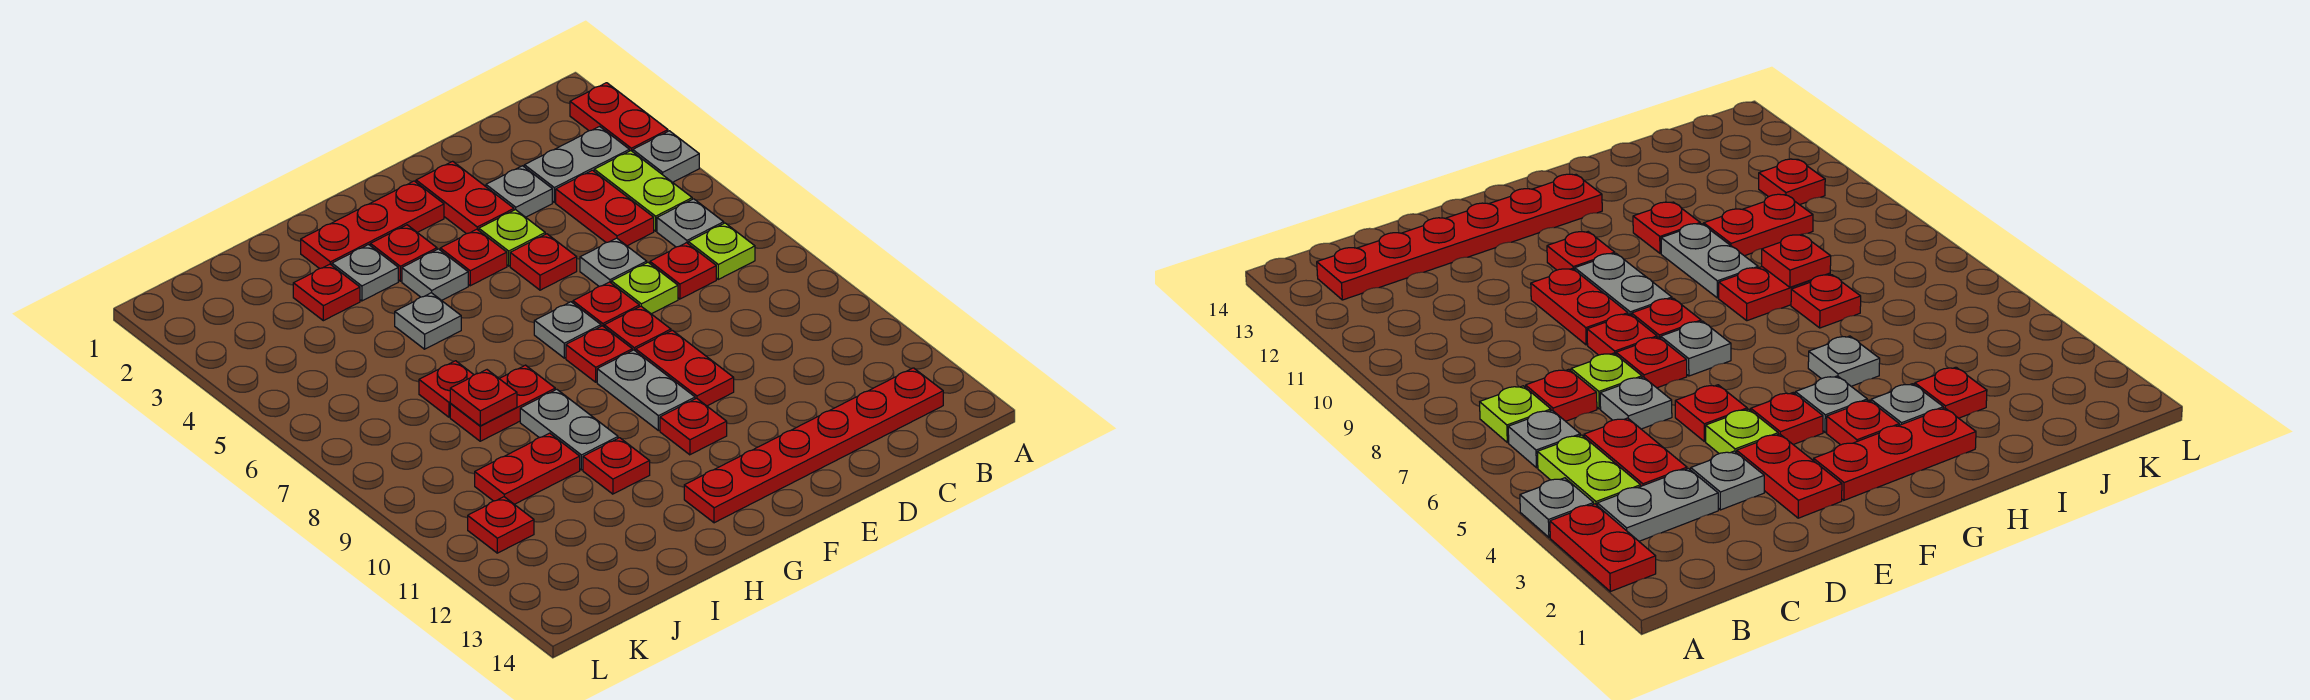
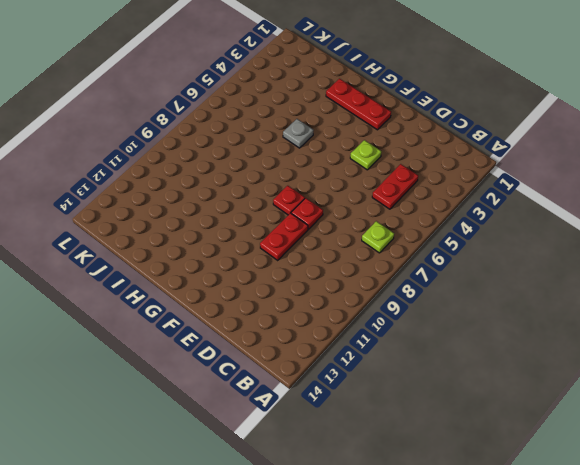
none -> red 1x2 plate [570,83,668,152]
none -> grey 1x1 plate [633,131,699,182]
none -> grey 1x2 plate [524,127,629,202]
none -> lime 1x2 plate [594,151,692,231]

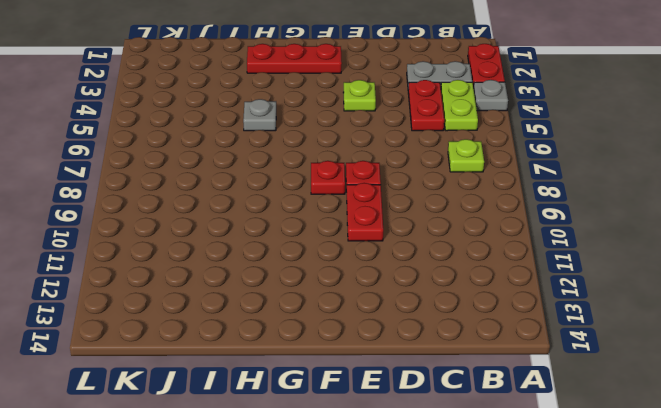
none -> grey 1x1 plate [657,199,724,247]
none -> red 1x6 plate [684,368,943,523]
none -> red 1x1 plate [650,243,716,299]
none -> grey 1x1 plate [486,166,552,217]

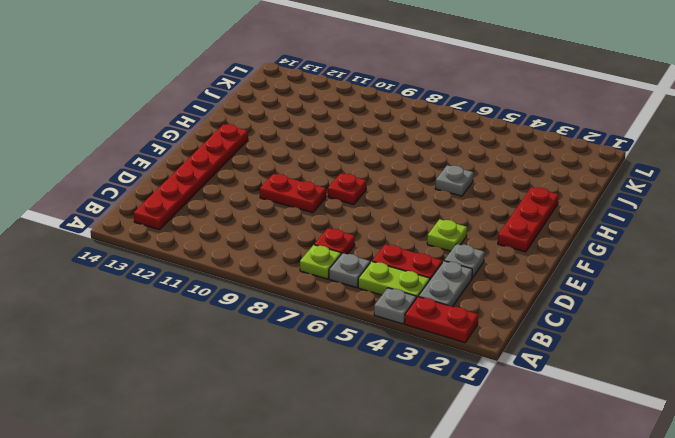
none -> grey 1x1 plate [580,238,647,286]
none -> lime 1x1 plate [611,263,678,314]
none -> red 1x2 plate [416,161,514,234]
none -> red 1x1 plate [510,234,577,290]

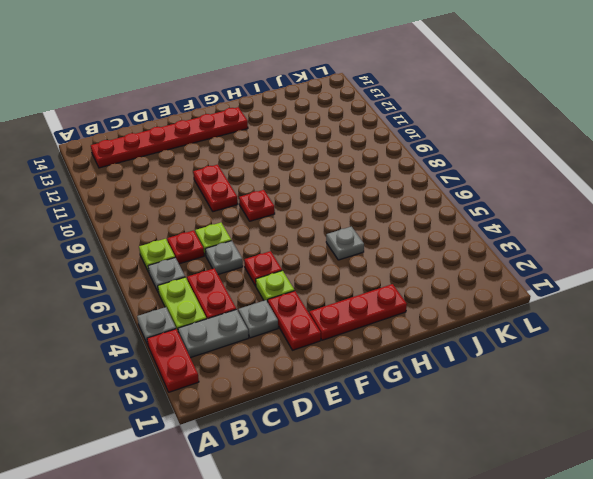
none -> red 1x1 plate [573,282,639,327]
none -> red 1x1 plate [604,306,671,351]
none -> red 1x1 plate [440,229,507,286]
none -> grey 1x1 plate [534,302,601,358]

